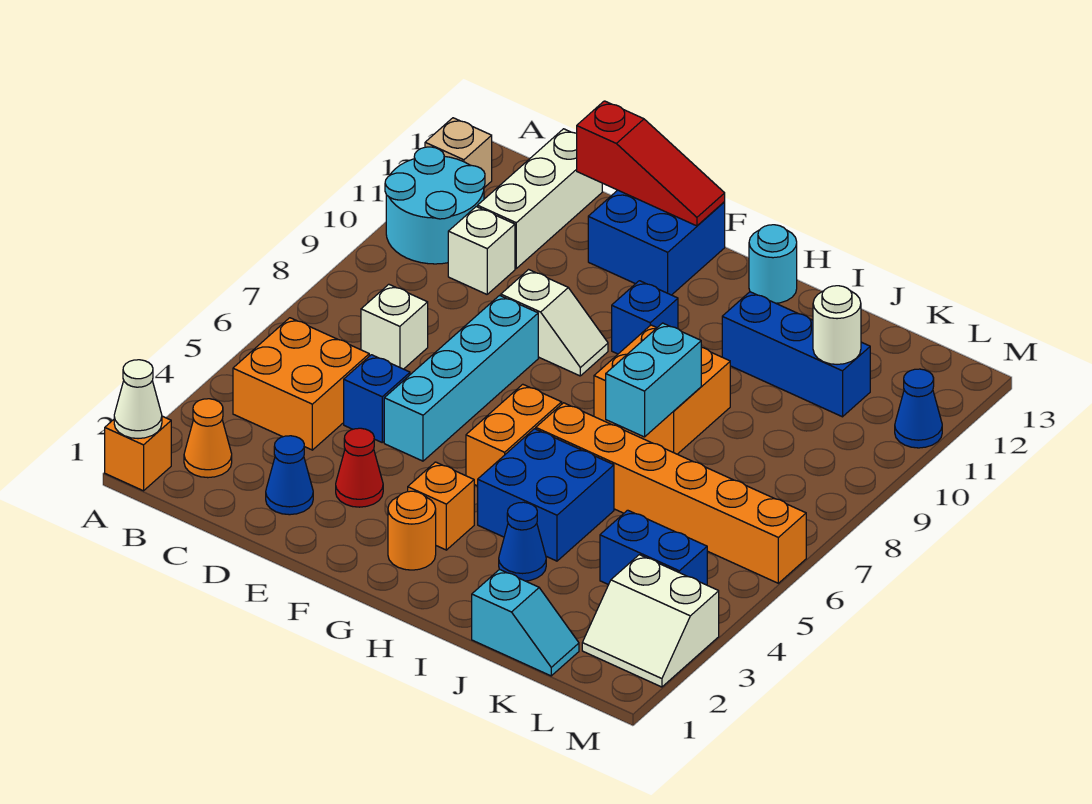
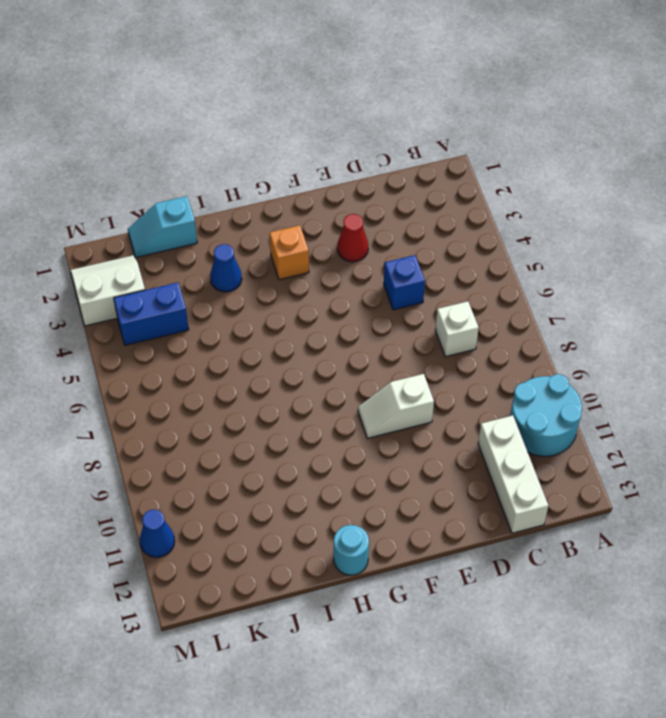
none -> orange 1x1 brick [105,416,171,491]
none -> tan 1x1 brick [425,118,492,188]
none -> orange 1x1 cone [184,399,232,478]
none -> orange 2x2 brick [233,318,369,450]

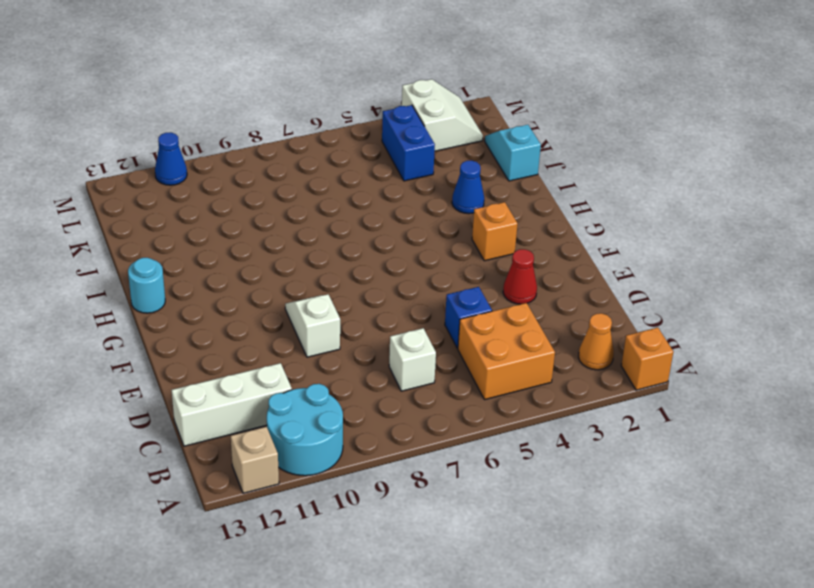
none -> white 1x1 brick [448,207,515,294]
none -> blue 1x1 cone [266,436,313,515]
none -> cyan 1x4 brick [384,296,538,461]
none -> blue 2x2 brick [588,190,725,295]

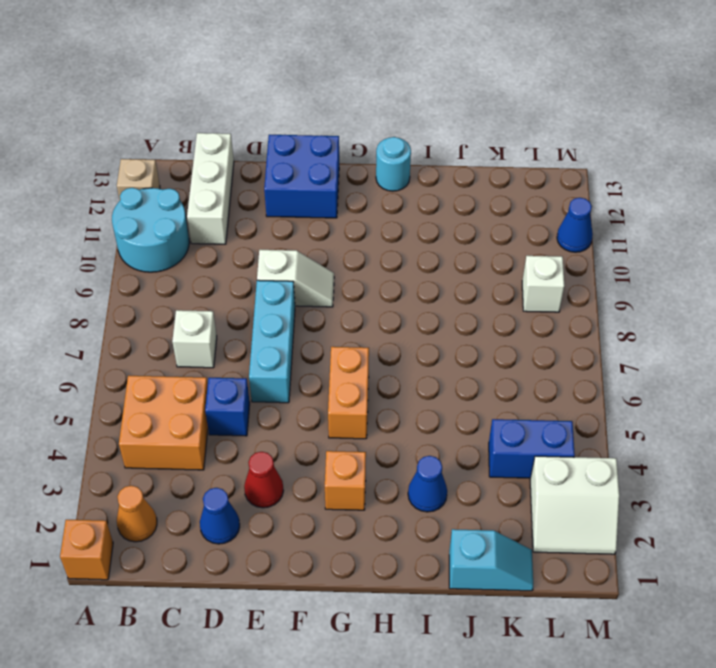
cyan 1x3 brick [249,280,295,403] -> cyan 1x4 brick [384,296,538,461]
white 1x1 brick [522,256,564,312] -> white 1x1 brick moved to [448,207,515,294]
none -> orange 1x1 round brick [388,491,436,570]
none -> blue 1x1 brick [612,281,678,354]
none -> blue 2x2 brick [478,429,614,561]
none -> orange 1x6 brick [536,403,806,583]

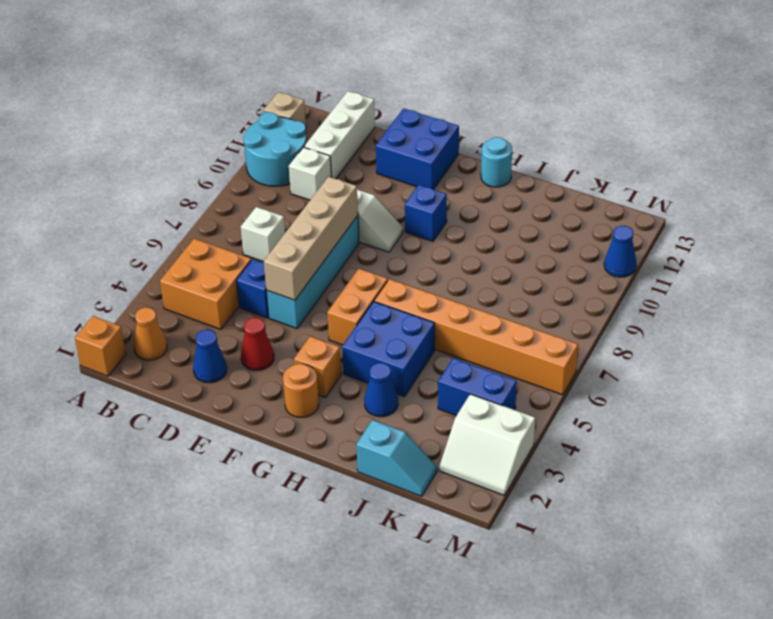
tan 1x4 brick [264,177,358,300] -> none
none -> orange 2x2 brick [594,325,730,454]
none -> blue 1x3 brick [722,292,870,417]
none -> white 1x1 cone [114,360,162,439]
none -> red 1x3 slope [577,101,725,226]

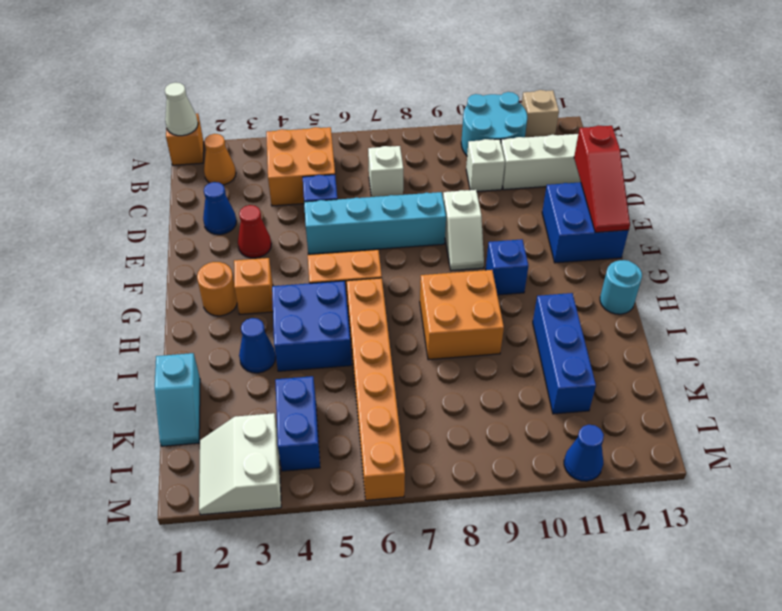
none -> cyan 1x2 brick [606,323,701,437]
none -> white 1x1 round brick [813,286,861,364]

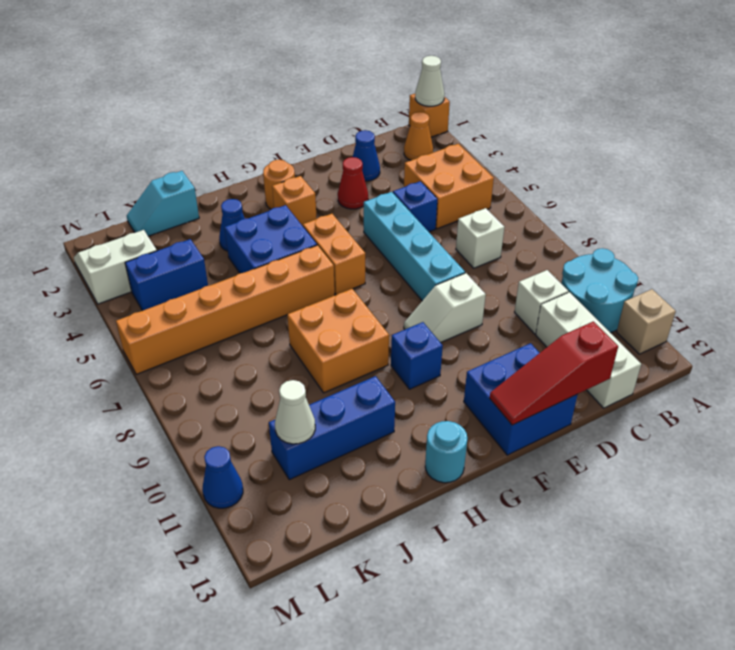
white 1x1 cone [275,380,315,444] -> white 1x1 round brick [813,286,861,364]
none -> cyan 1x2 brick [606,323,701,437]

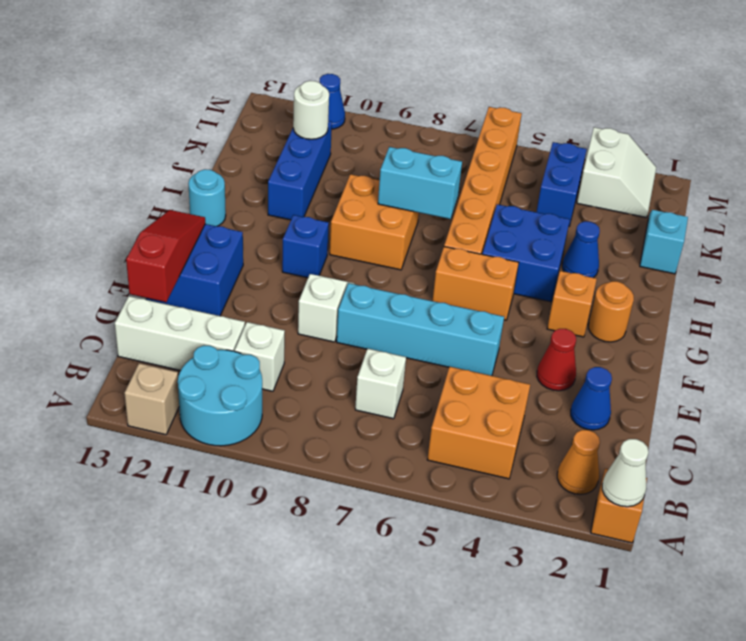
none -> blue 1x1 brick [344,355,410,442]

